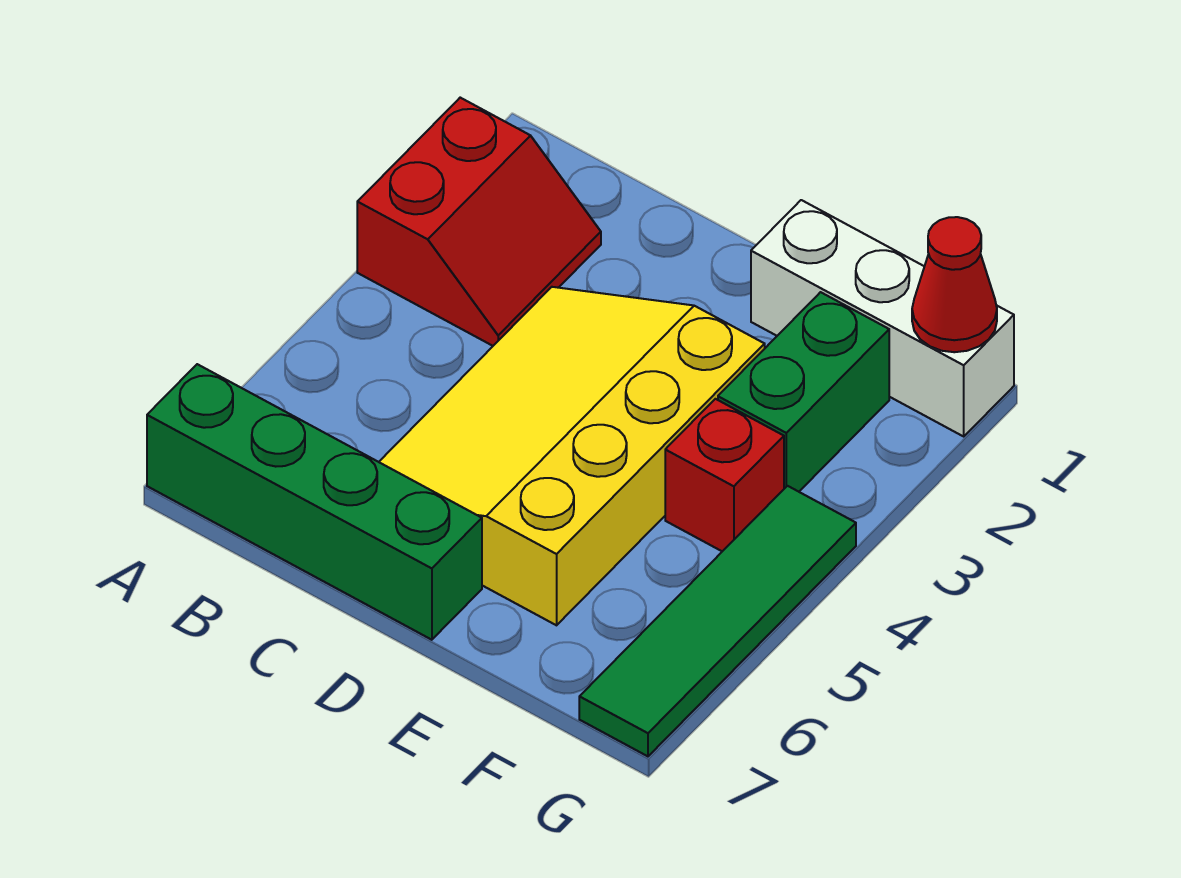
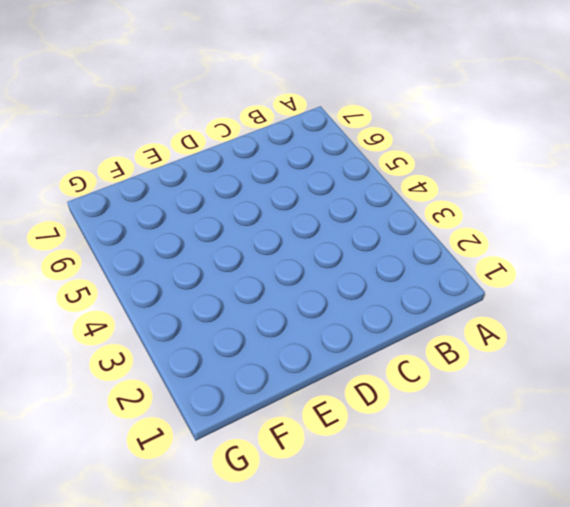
none -> red 2x2 slope [357,98,601,346]
none -> green 1x4 brick [147,364,482,640]

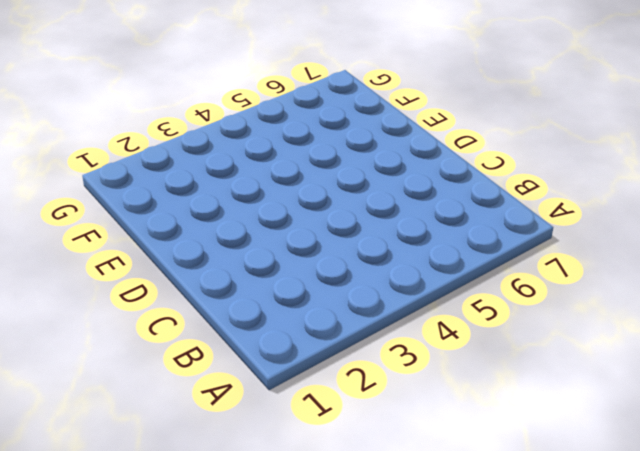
none -> red 2x2 slope [357,98,601,346]
none -> green 1x4 brick [147,364,482,640]

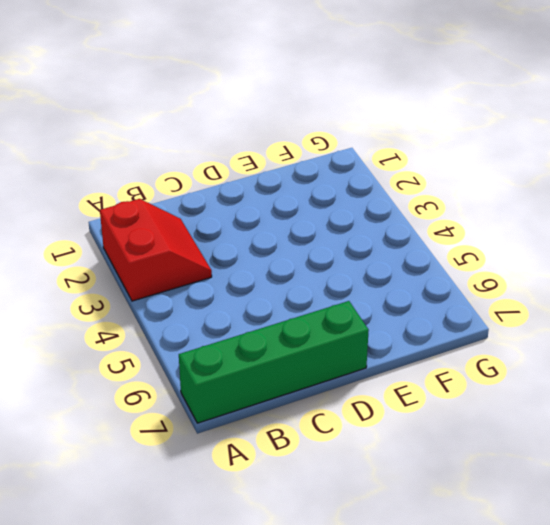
none -> yellow 3x4 slope [379,287,765,625]
none -> white 1x3 brick [751,200,1014,436]

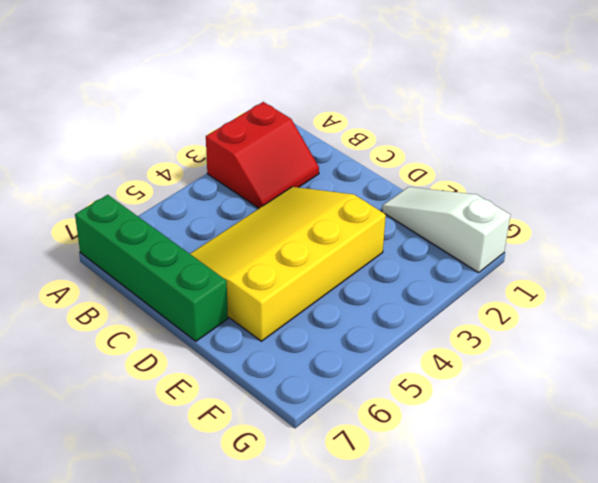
white 1x3 slope [382,187,510,273] -> white 1x3 brick [751,200,1014,436]
none -> green 1x2 brick [718,292,889,492]
none -> red 1x1 brick [665,399,784,551]

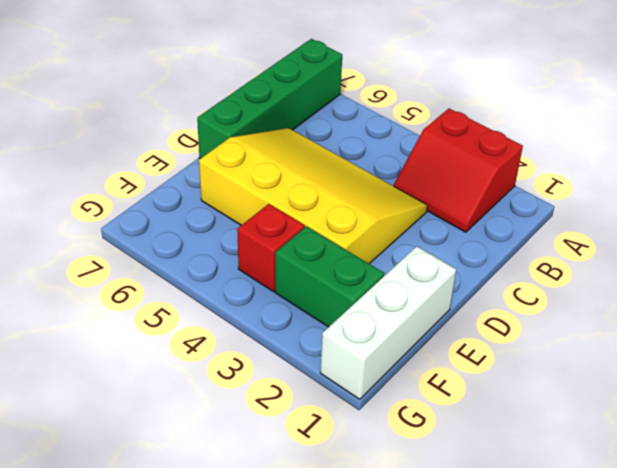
none -> green 1x4 tile [579,486,856,756]
none -> red 1x1 cone [912,217,997,352]

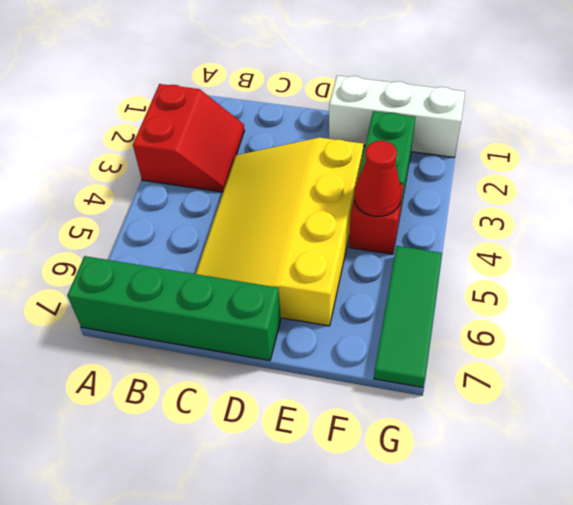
red 1x1 cone [354,141,401,216] -> red 1x1 cone moved to [912,217,997,352]
green 1x3 tile [374,246,442,388] -> green 1x4 tile [579,486,856,756]

